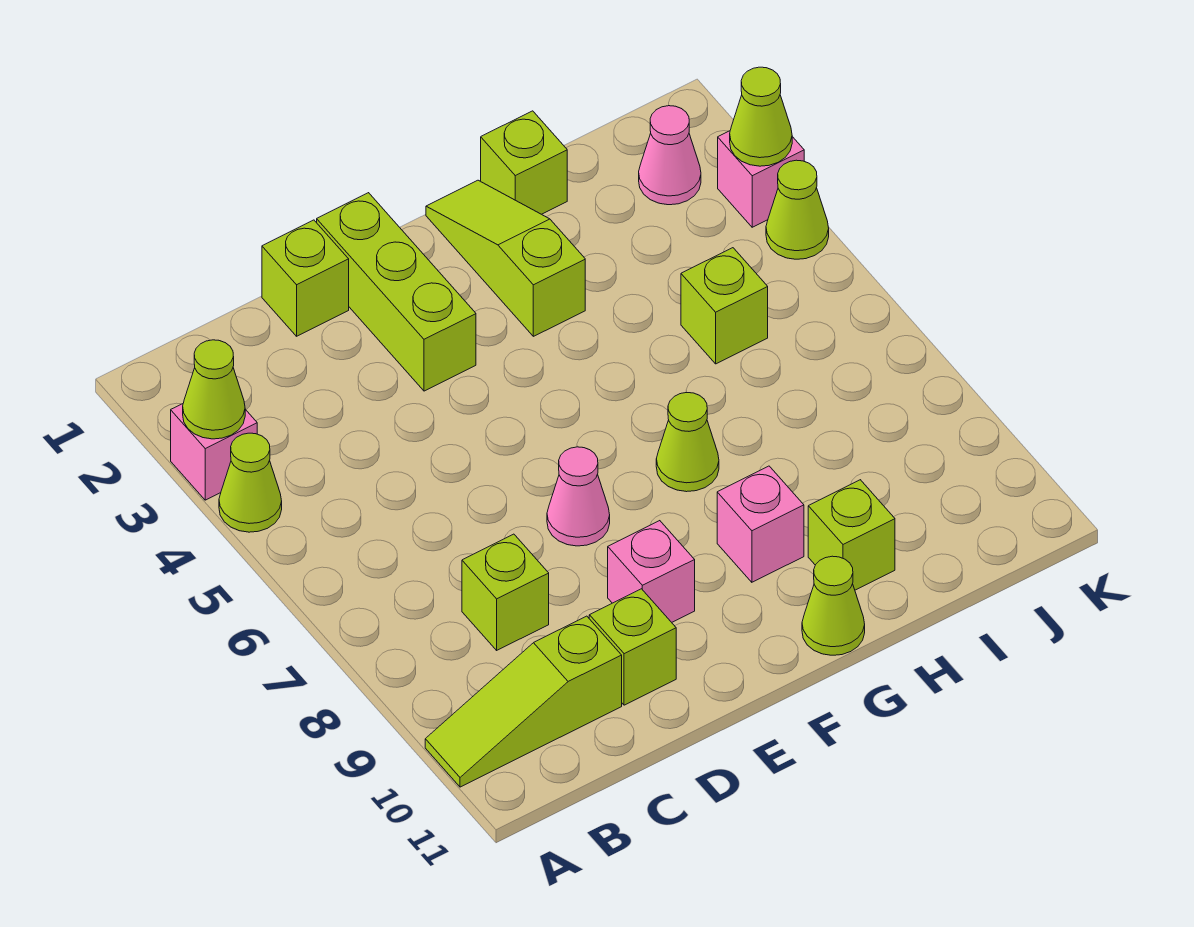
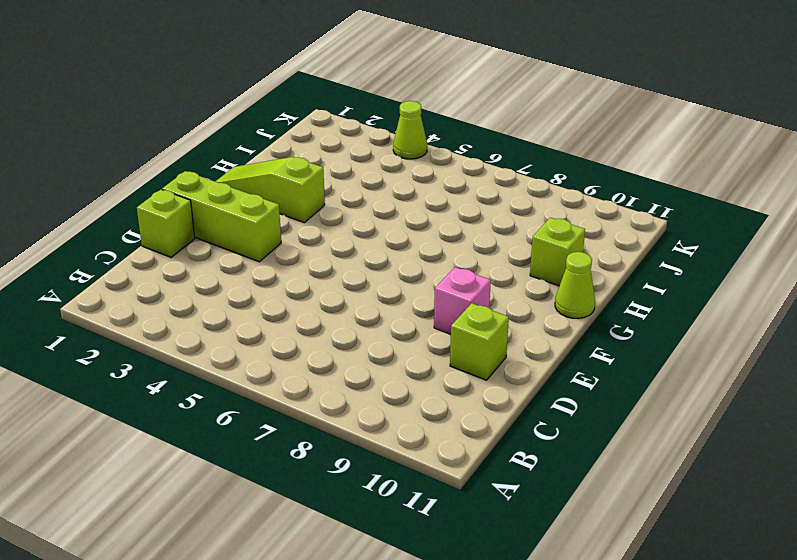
none -> pink 1x1 brick [171,404,257,500]
none -> lime 1x1 cone [219,433,282,532]
none -> lime 1x3 slope [425,616,622,787]

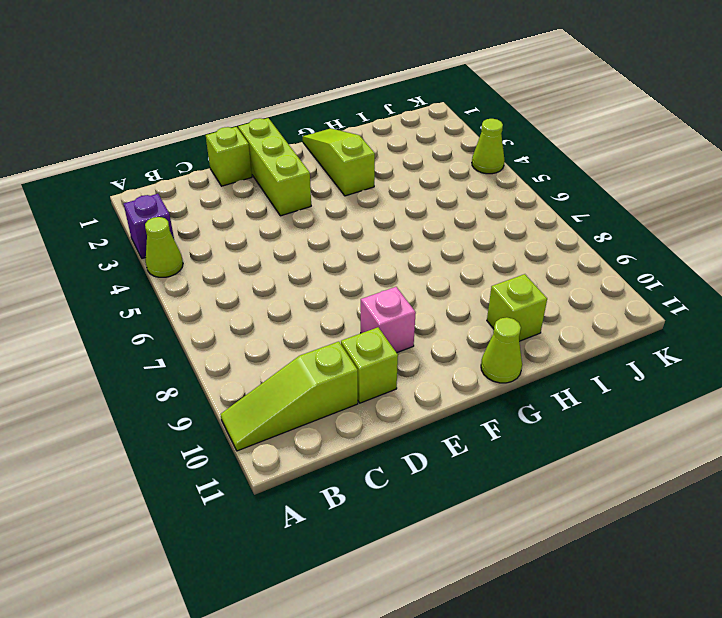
purple 1x1 brick [124,194,174,258] -> pink 1x1 brick [171,404,257,500]
none -> lime 1x1 brick [462,534,549,650]
none -> pink 1x1 cone [547,447,610,546]
none -> lime 1x1 cone [656,392,719,492]

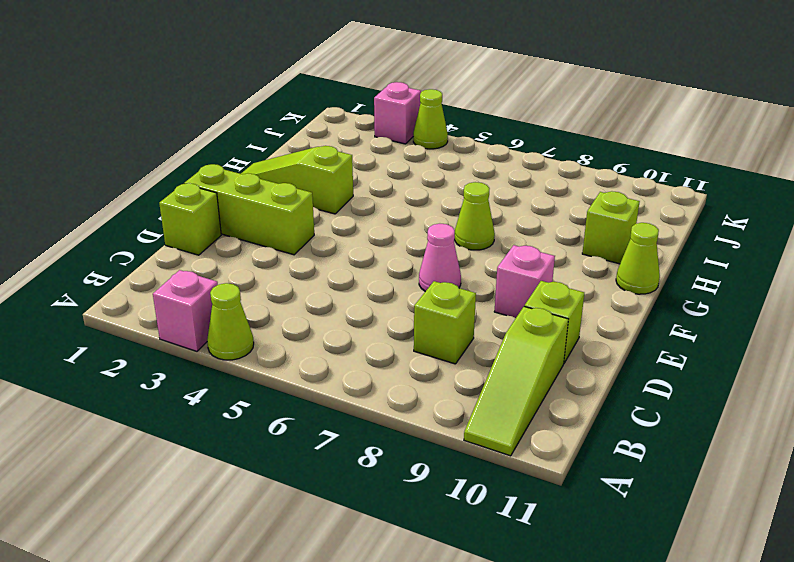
none -> pink 1x1 brick [717,466,804,582]
none -> lime 1x1 brick [481,111,567,214]
none -> lime 1x1 brick [681,248,768,364]

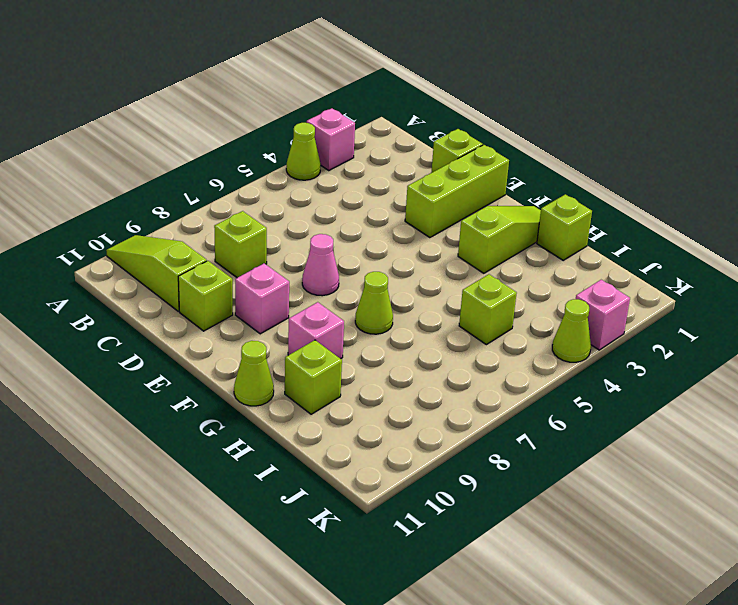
none -> pink 1x1 cone [639,106,701,205]
none -> lime 1x1 cone [183,340,245,439]
none -> lime 1x1 cone [730,67,792,166]

